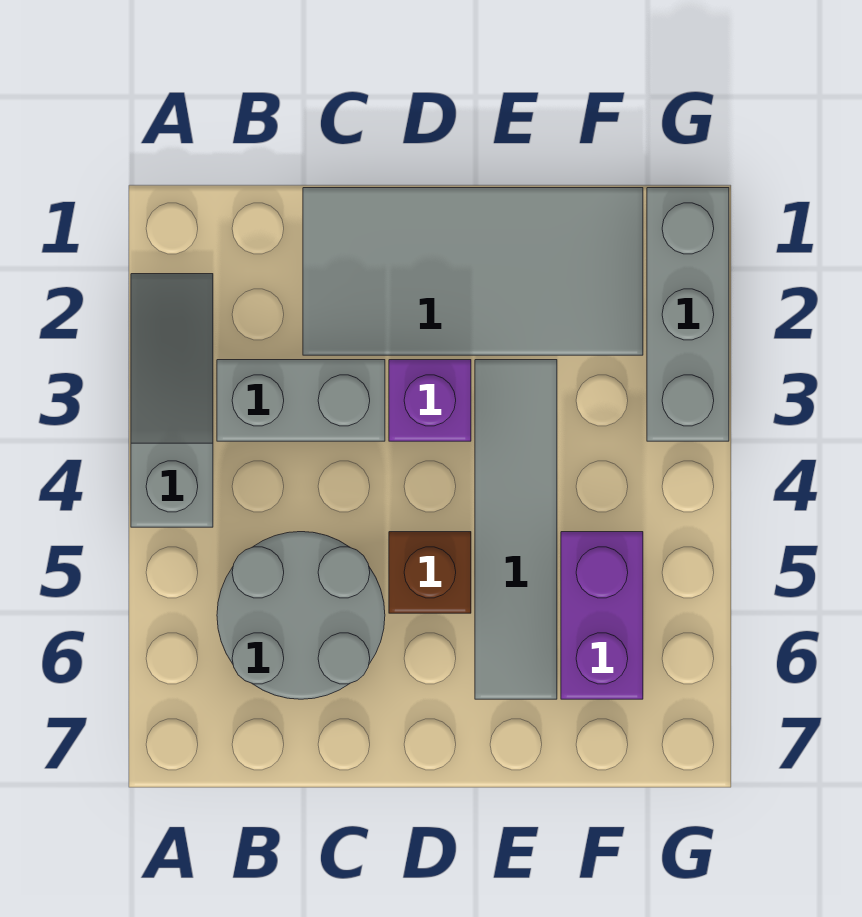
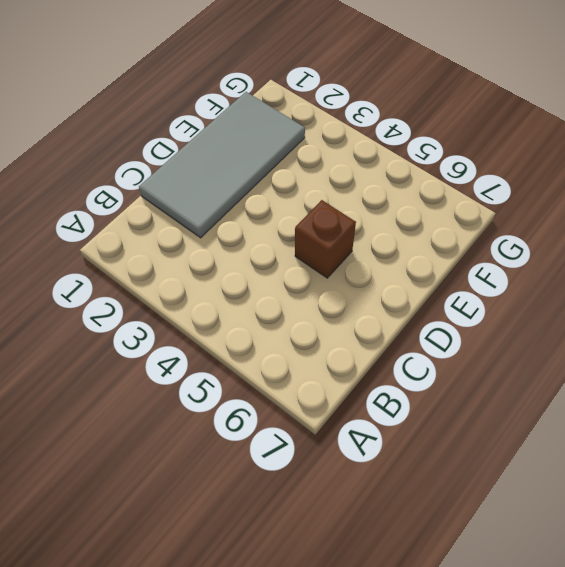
none -> grey 1x3 slope [131,274,213,527]
none -> grey 1x2 brick [217,360,385,441]

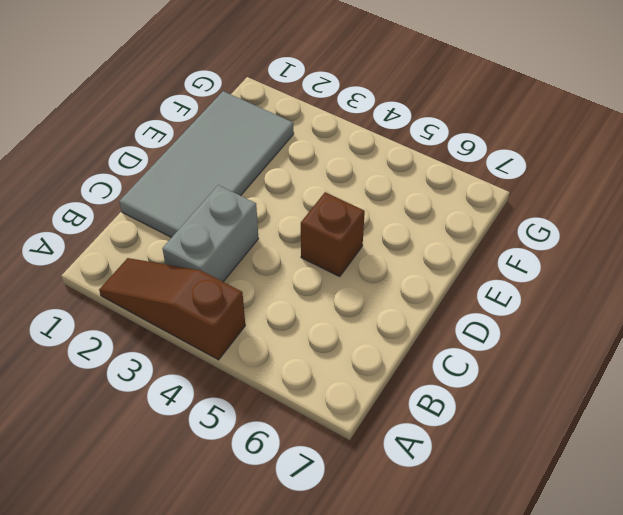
brown 1x3 slope [99,258,245,360] -> grey 1x3 slope [131,274,213,527]
none -> grey 2x2 round brick [217,532,385,699]
none -> purple 1x1 brick [389,360,471,441]

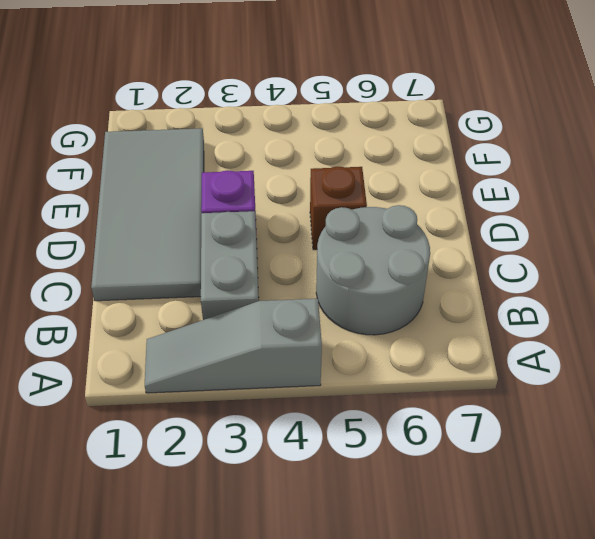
none -> grey 1x4 tile [475,360,557,699]
none -> purple 1x2 brick [561,532,643,699]

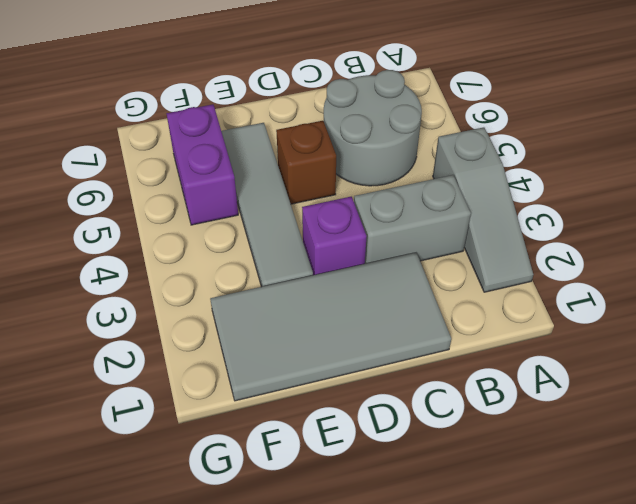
none -> grey 1x3 brick [647,188,729,441]

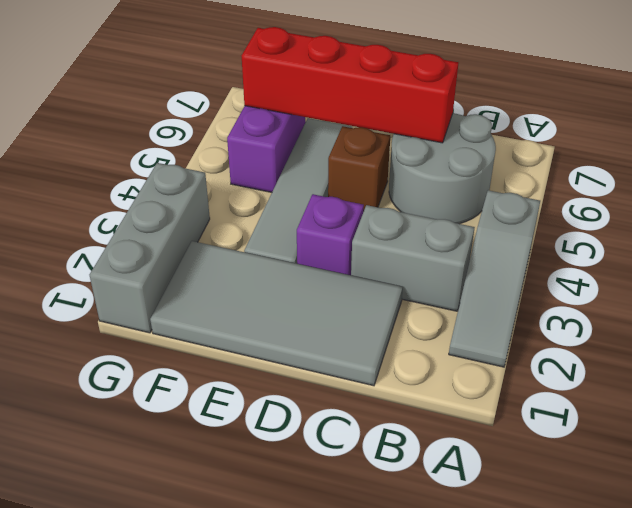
red 1x4 brick [242,27,458,143] -> none

